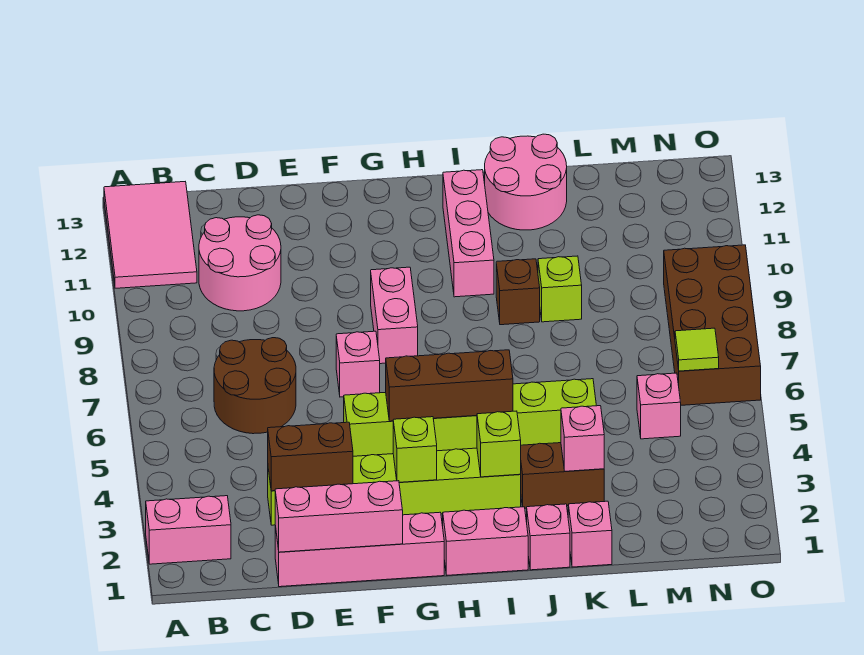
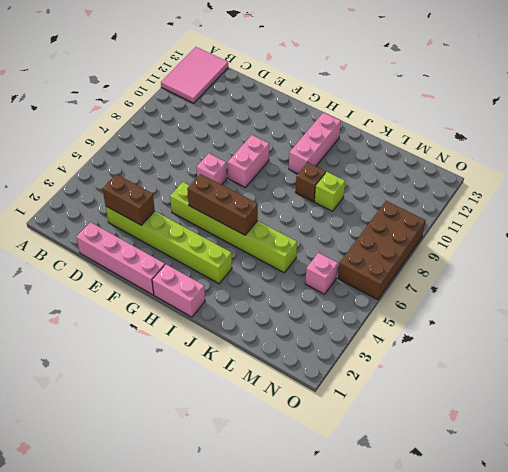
none -> pink 1x2 brick [146,496,231,564]
none -> brown 2x2 round brick [214,338,296,434]
none -> pink 2x2 round brick [199,215,281,311]

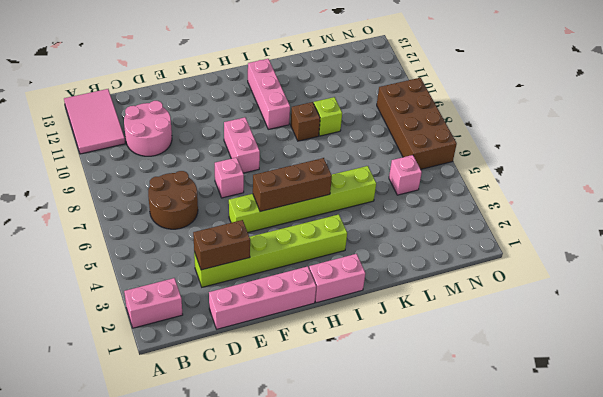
none -> pink 1x1 brick [527,504,570,570]
none -> brown 1x2 brick [520,443,604,508]
none -> pink 2x2 round brick [485,134,567,230]

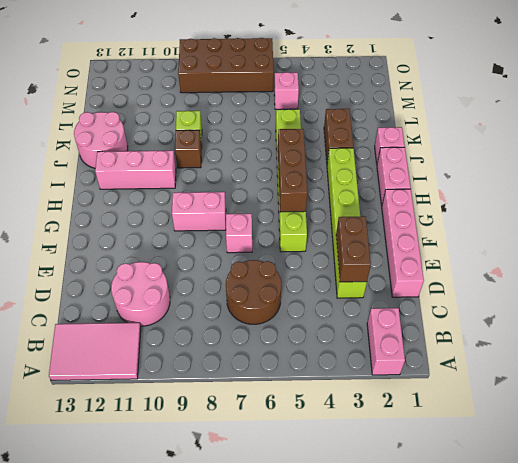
none -> pink 1x1 brick [568,501,612,567]
none -> pink 1x3 brick [275,481,403,552]
none -> lime 1x1 brick [393,417,437,482]

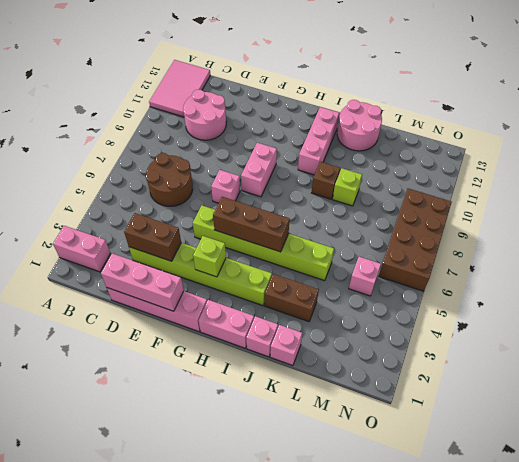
none -> lime 1x1 brick [477,411,521,477]
none -> pink 1x1 brick [561,406,604,471]
none -> lime 1x1 tile [675,328,719,371]

